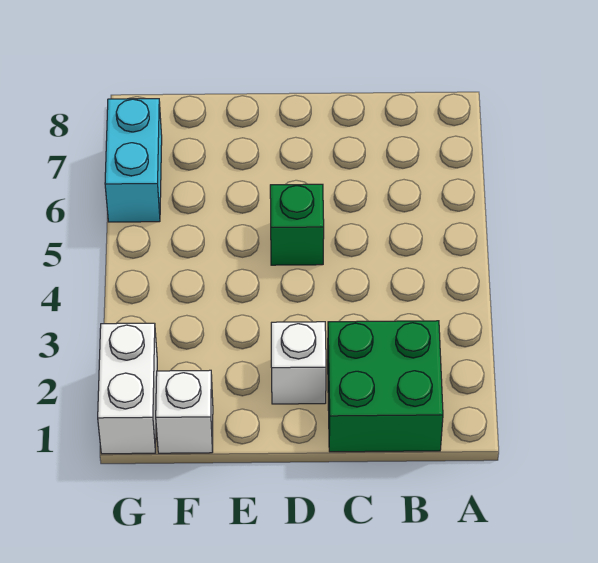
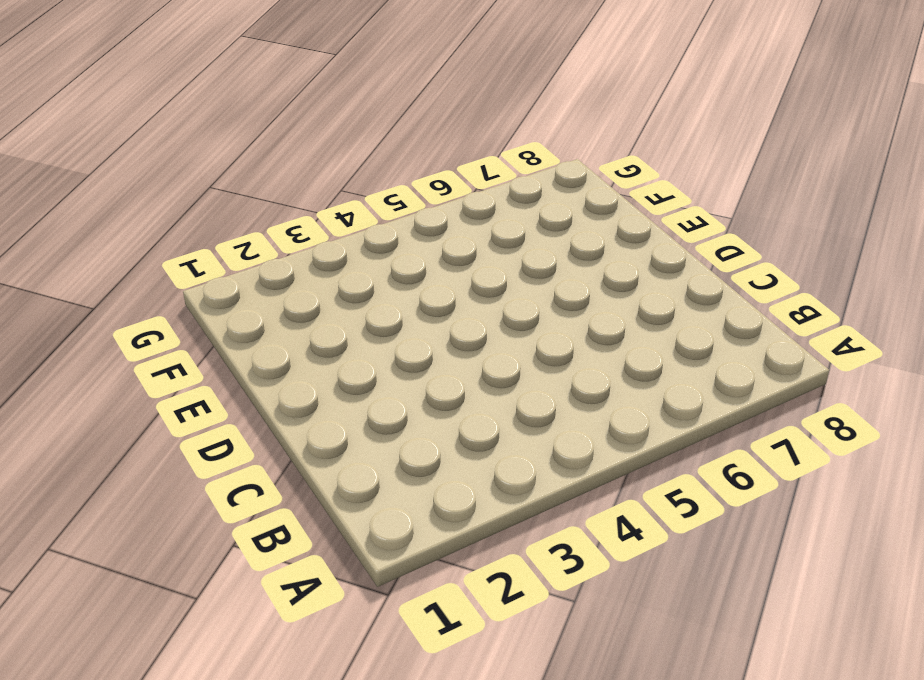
none -> green 2x2 brick [328,321,443,452]
none -> white 1x1 brick [271,322,326,404]

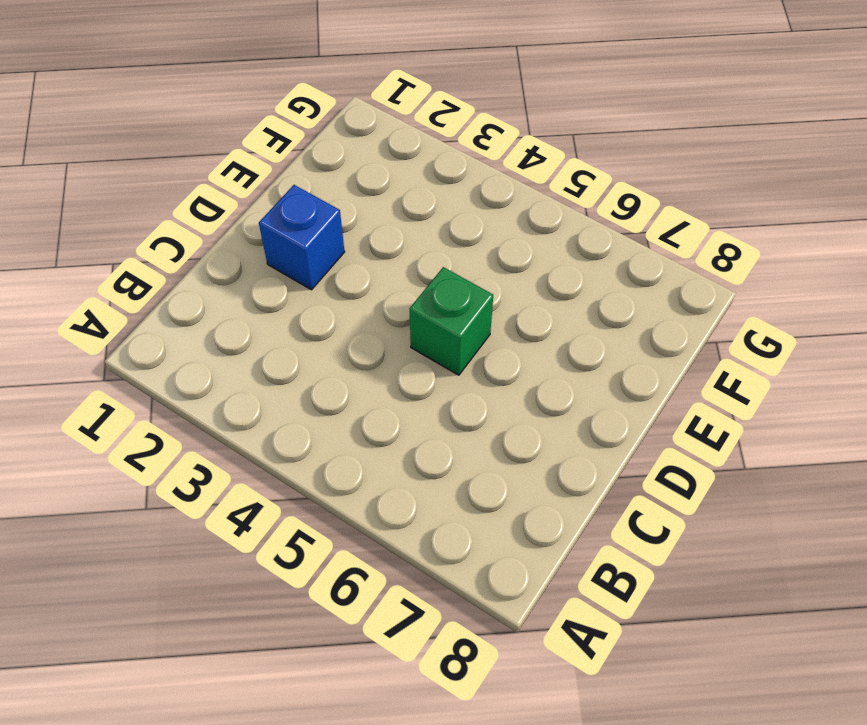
blue 1x1 brick [259,185,345,290] -> white 1x1 brick [271,322,326,404]
none -> green 2x2 brick [328,321,443,452]
none -> white 1x1 brick [156,370,213,453]

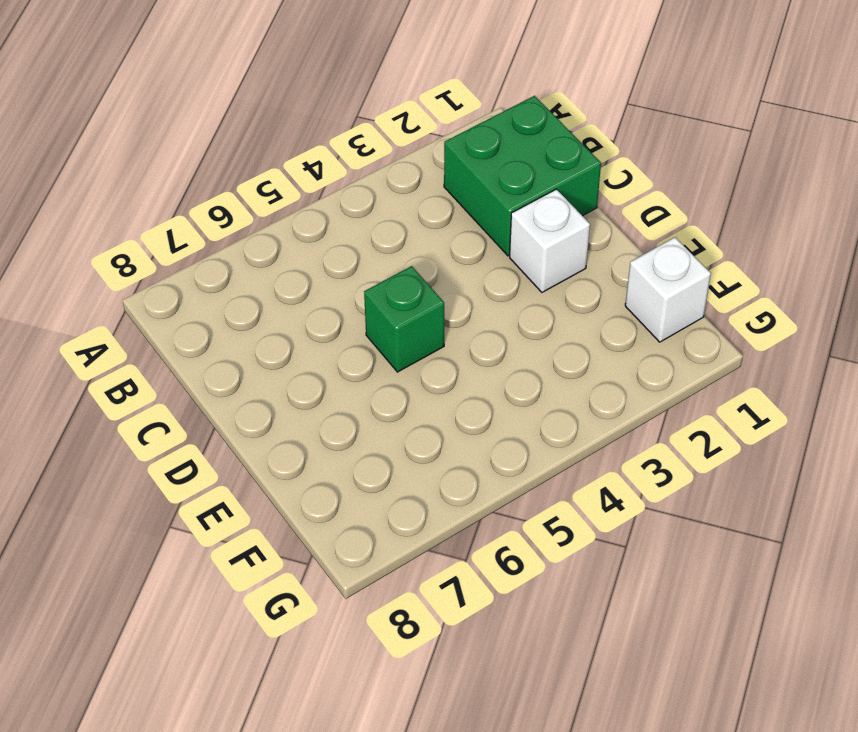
none -> white 1x2 brick [98,323,157,454]
none -> cyan 1x2 brick [105,99,162,222]

